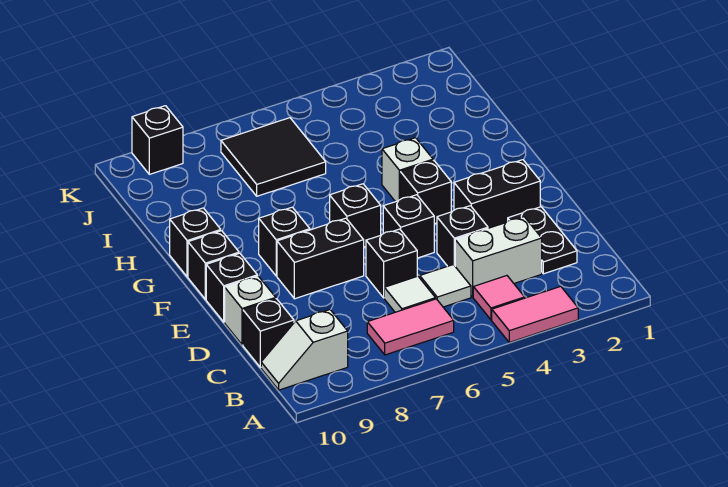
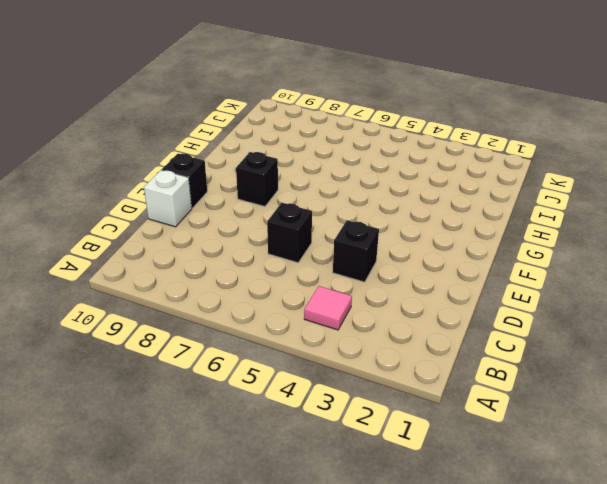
none -> pink 1x2 tile [492,286,578,342]
none -> pink 1x2 tile [367,299,454,355]
none -> white 1x2 slope [261,310,348,390]

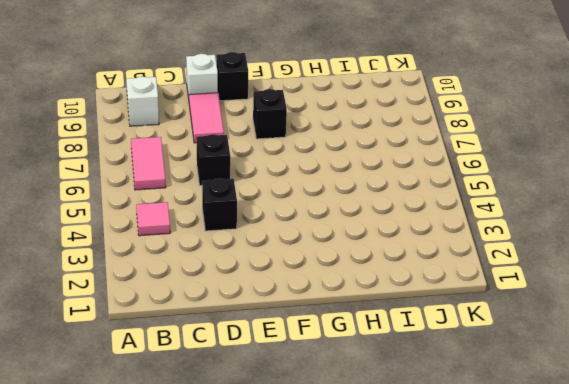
pink 1x2 tile [189,93,224,143] -> pink 1x2 tile moved to [492,286,578,342]
none -> black 1x2 plate [508,207,577,274]
none -> white 1x2 brick [455,217,542,297]
none -> white 1x1 tile [420,265,471,307]

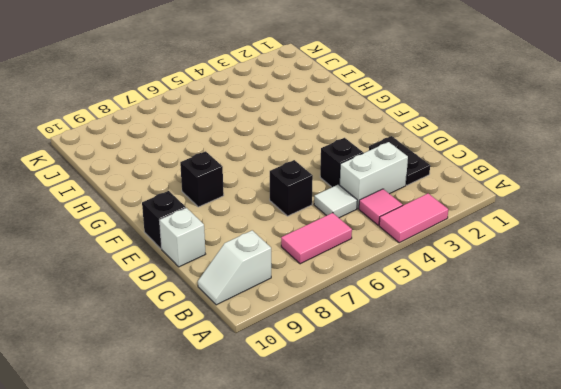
none -> white 1x1 tile [384,276,436,312]
none -> black 1x1 brick [243,299,294,367]
none -> black 1x2 brick [454,160,540,228]

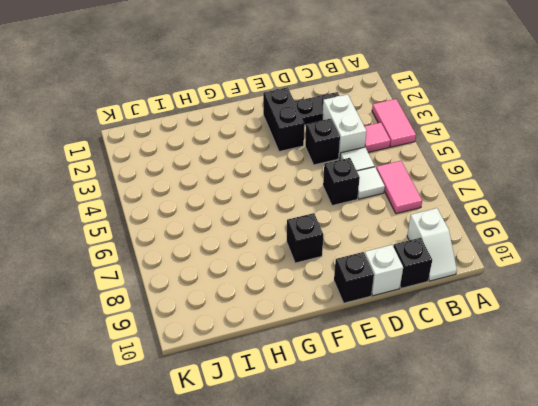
none -> black 1x1 brick [383,195,434,258]
none -> black 1x2 brick [277,218,364,299]
none -> black 1x1 brick [400,160,451,224]

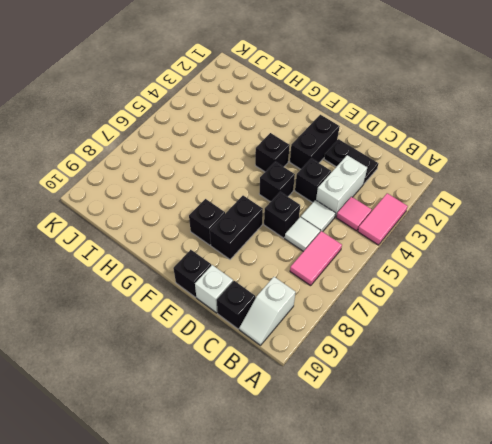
none -> black 1x1 brick [330,184,381,247]
none -> black 1x1 brick [188,231,239,299]
none -> white 1x1 brick [382,138,433,202]

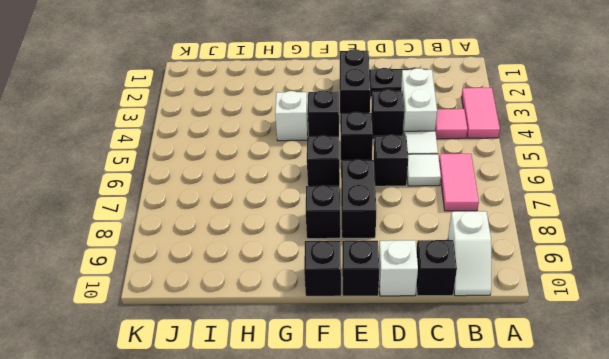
none -> black 1x1 brick [170,208,221,277]
none -> black 2x2 tile [221,118,326,196]
none -> black 1x1 brick [132,106,183,174]

